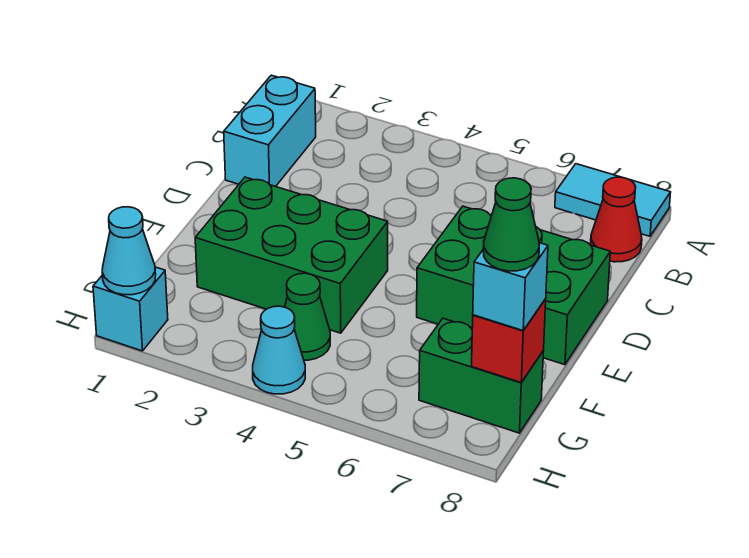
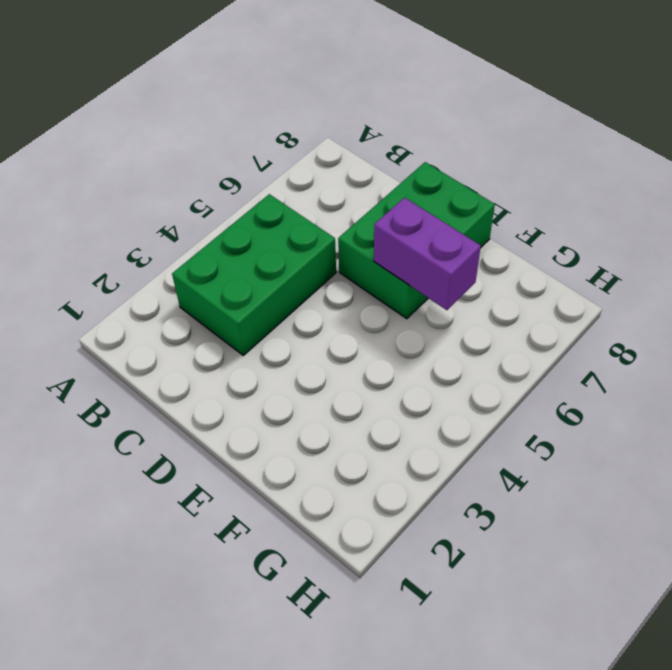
green 2x3 brick [172,194,336,355] -> green 2x3 brick moved to [195,177,388,333]
purple 1x2 brick [374,198,481,310] -> none
none -> cyan 1x2 tile [555,164,671,236]
none -> cyan 1x2 brick [224,75,316,187]
none -> red 1x1 cone [591,177,642,262]

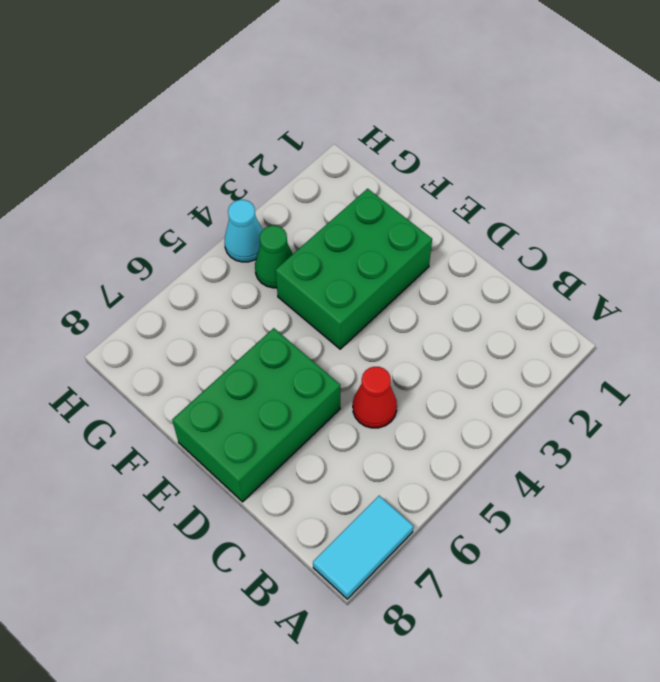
red 1x1 cone [353,367,397,428] -> red 1x1 cone moved to [591,177,642,262]
none -> cyan 1x2 brick [224,75,316,187]
none -> green 1x2 brick [419,318,544,433]
none -> cyan 1x1 brick [93,267,168,351]

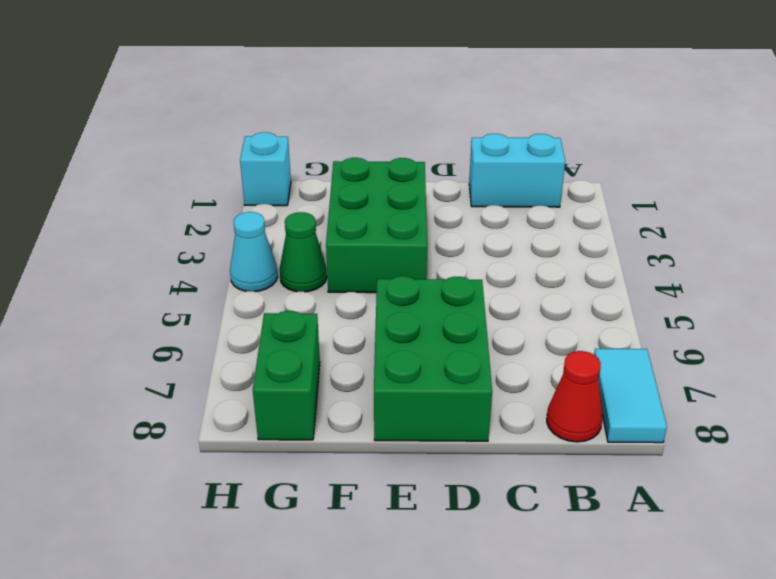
none -> red 1x1 brick [472,299,546,382]
none -> cyan 1x1 cone [102,207,156,295]
none -> cyan 1x1 brick [473,243,548,330]

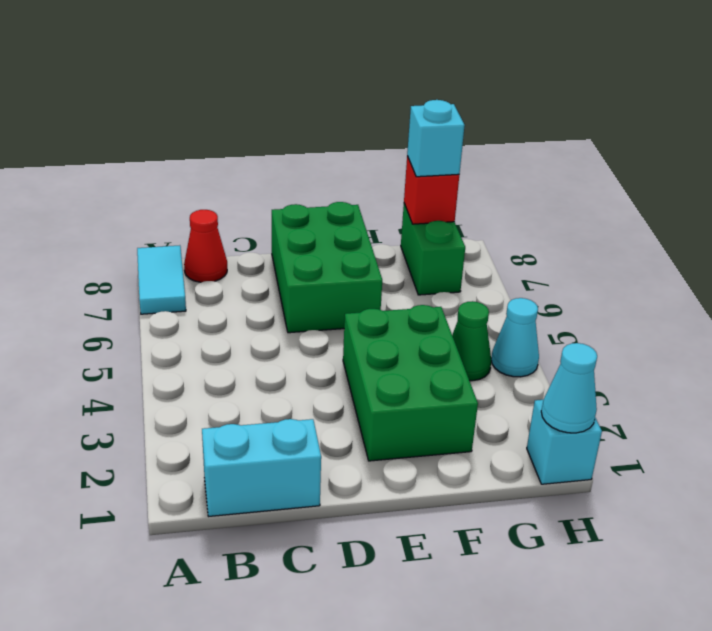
none -> green 1x1 cone [483,178,539,271]

